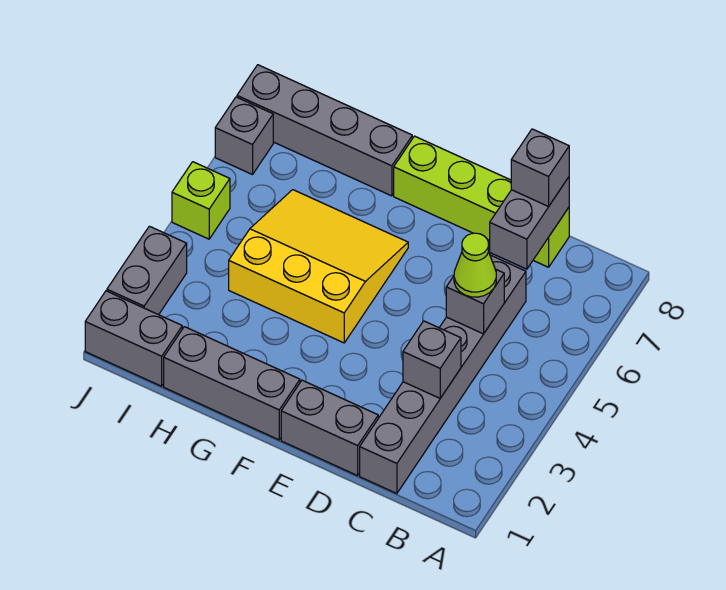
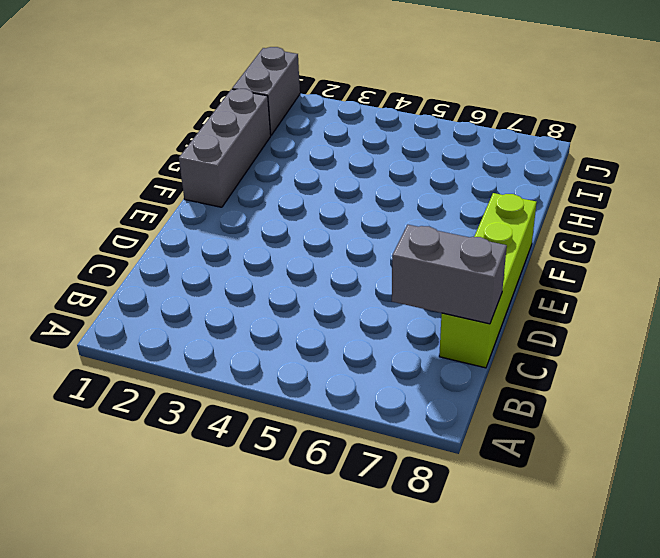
none -> grey 1x6 brick [360,255,526,494]
none -> grey 1x2 brick [281,380,378,476]
none -> yellow 3x3 slope [229,190,408,343]

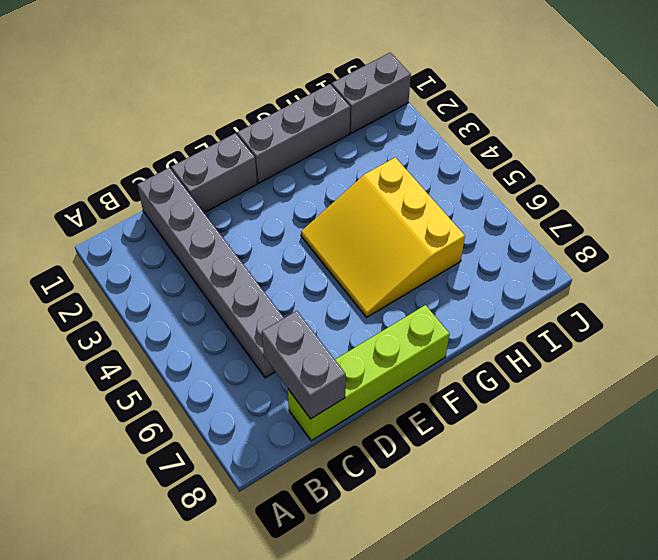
yellow 3x3 slope [301,157,465,317] -> yellow 3x3 slope turned to [229,190,408,343]
none -> grey 1x4 brick [237,65,412,196]
none -> grey 1x2 brick [107,226,187,315]
none -> lime 1x1 brick [172,162,230,239]

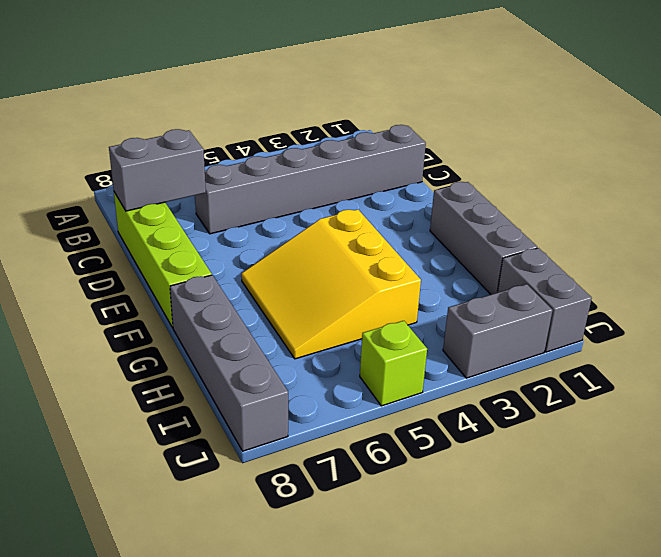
none -> grey 1x2 brick [281,380,378,476]
none -> grey 1x1 brick [215,97,273,175]
none -> grey 1x1 brick [403,321,461,398]

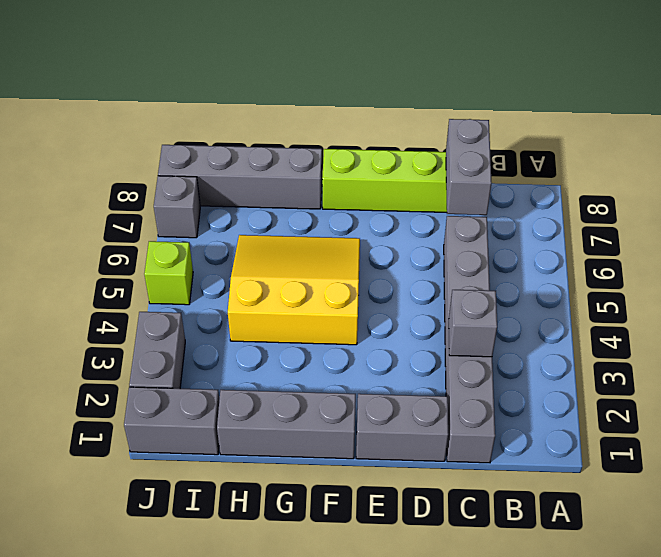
none -> grey 1x1 brick [446,269,504,334]
none -> lime 1x1 cone [454,233,496,297]
none -> grey 1x1 brick [511,129,569,206]

